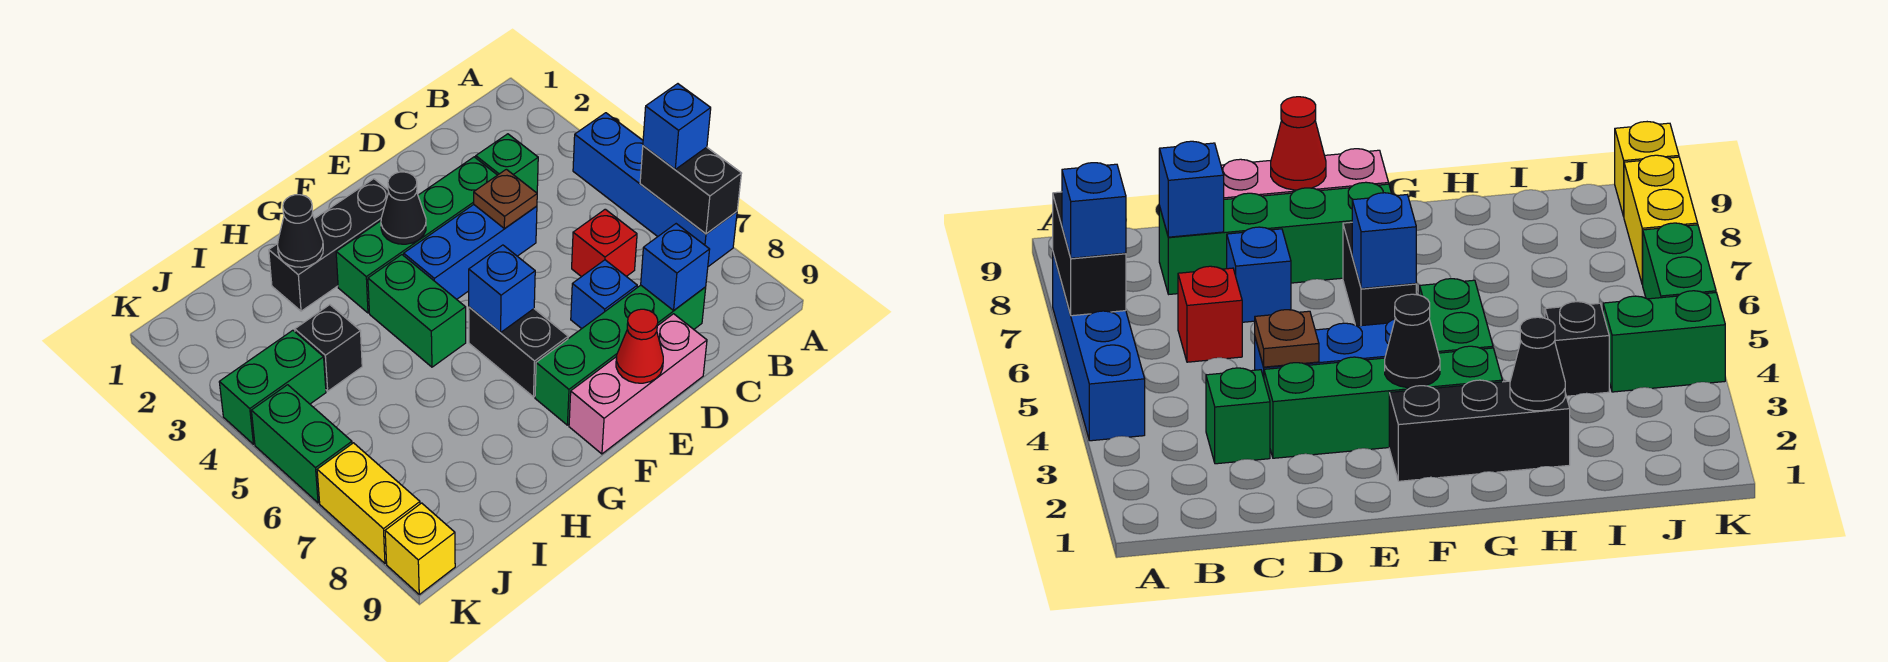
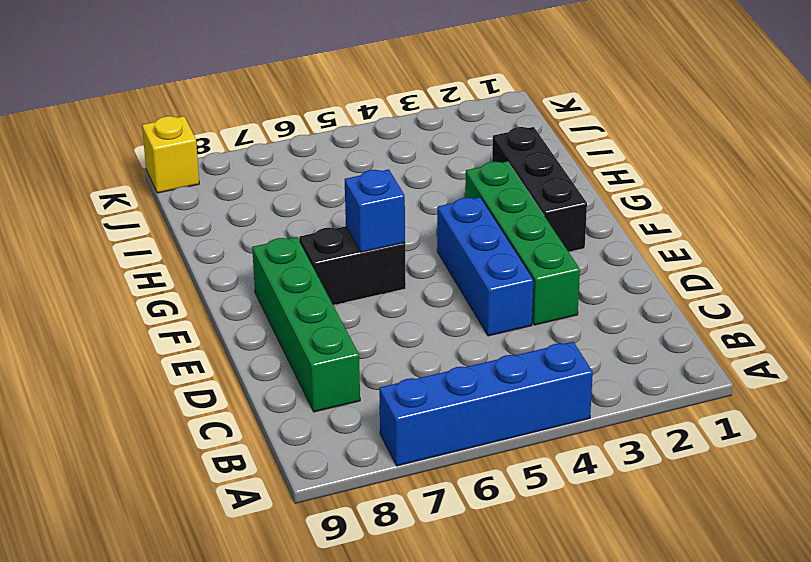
none -> green 1x1 brick [476,134,538,193]
none -> red 1x1 brick [572,209,637,277]
none -> blue 1x1 brick [571,260,637,329]

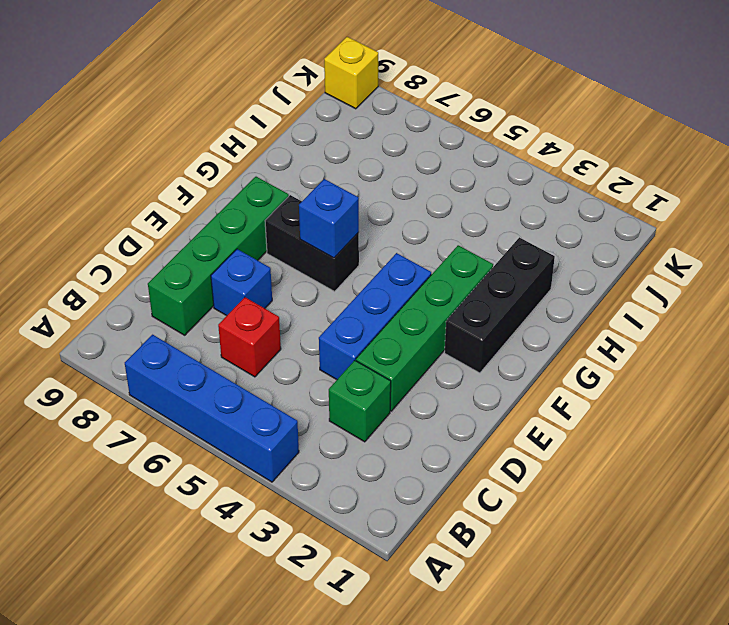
none -> pink 1x3 brick [569,314,707,454]
none -> green 1x2 brick [368,255,466,367]
none -> black 1x1 brick [295,305,362,391]

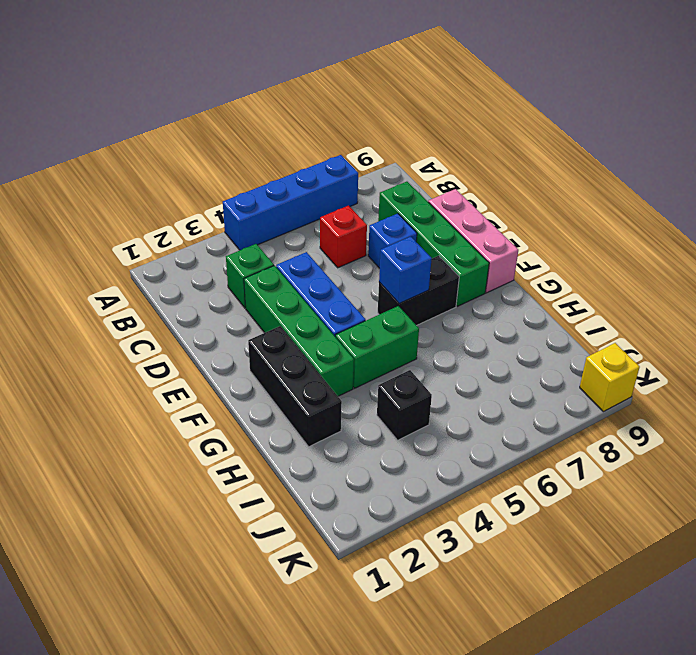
none -> green 1x2 brick [219,330,326,444]
none -> green 1x2 brick [251,385,352,503]
none -> yellow 1x2 brick [317,443,420,563]

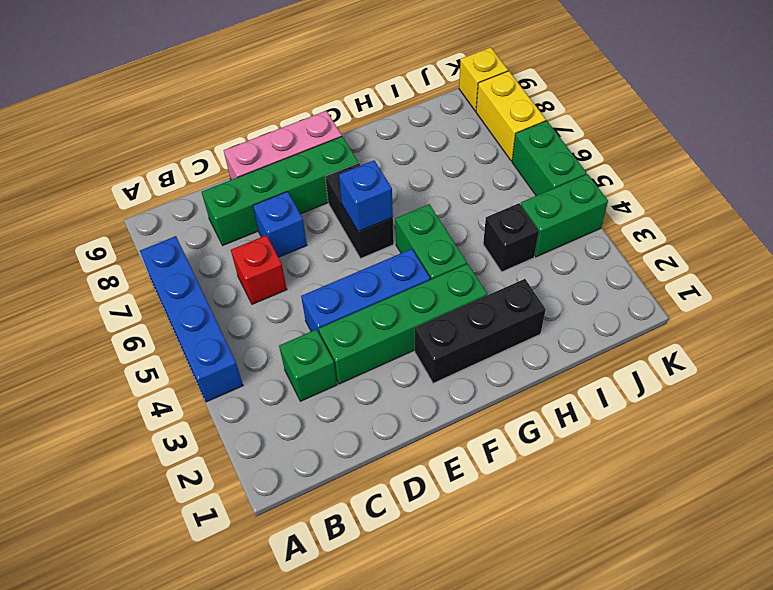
none -> black 1x2 brick [640,146,742,234]
none -> blue 1x1 brick [641,224,710,310]
none -> brown 1x1 plate [474,169,537,228]

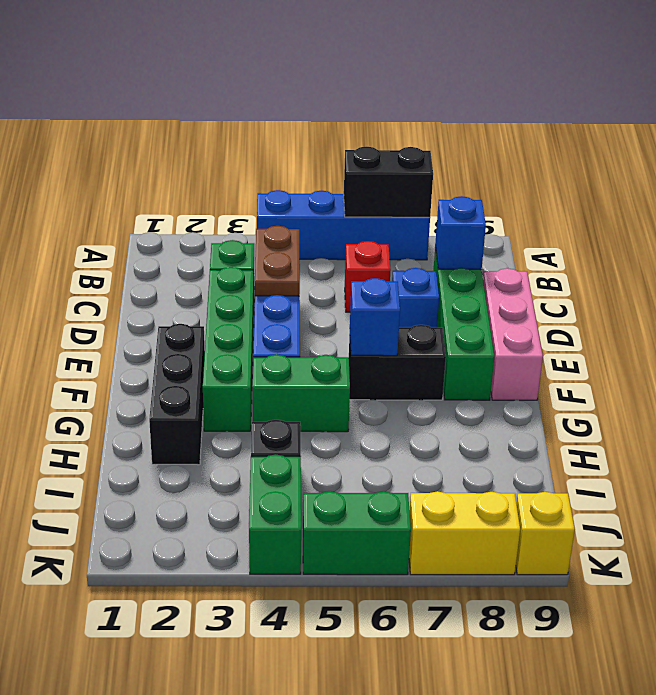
brown 1x2 plate [255,226,300,296] -> brown 1x1 plate [474,169,537,228]
none -> red 1x1 cone [616,309,663,383]
none -> black 1x1 cone [381,172,426,244]
none -> black 1x1 cone [278,195,323,267]

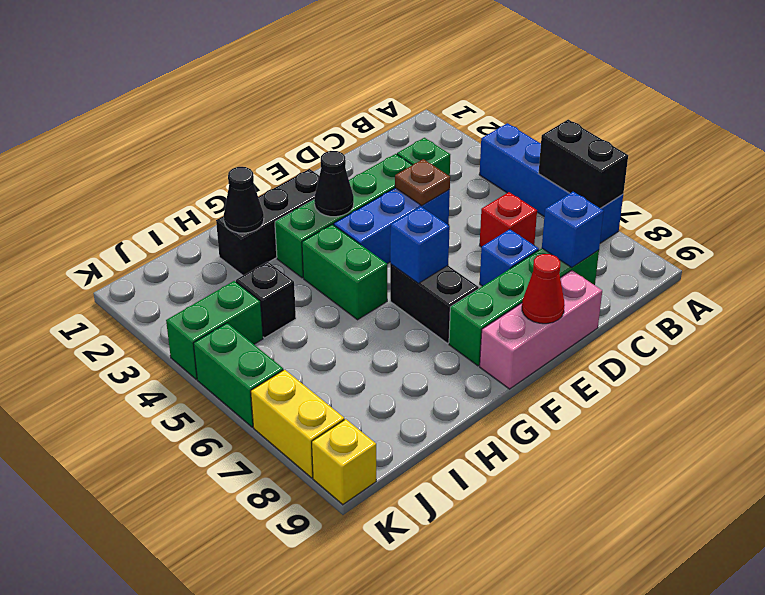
none -> blue 1x1 brick [643,84,711,169]

